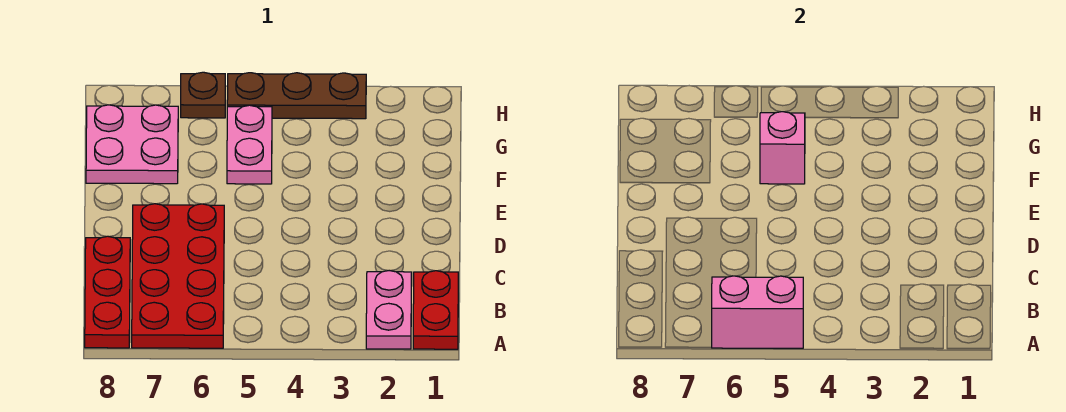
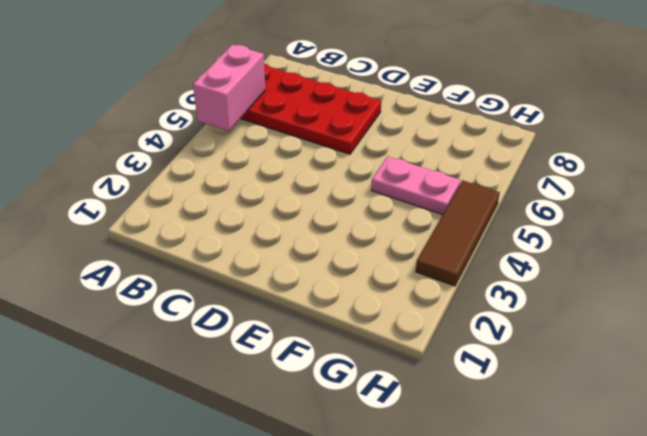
brown 1x3 tile [416,181,500,286] -> brown 1x3 plate [227,73,366,119]
none -> red 1x2 plate [413,271,458,349]
none -> pink 1x2 plate [366,271,412,349]

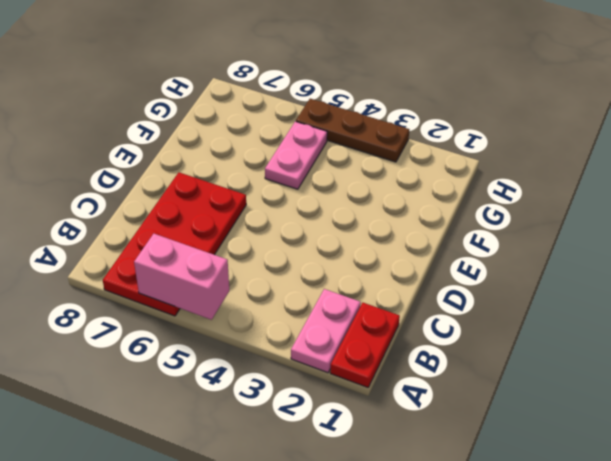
none -> red 1x3 plate [85,236,130,348]
none -> pink 2x2 plate [86,105,178,184]

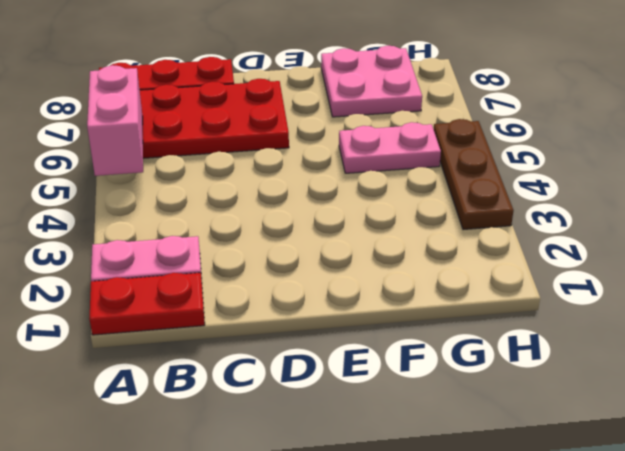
none -> brown 1x1 plate [181,72,225,118]
none -> pink 1x1 brick [760,112,805,184]

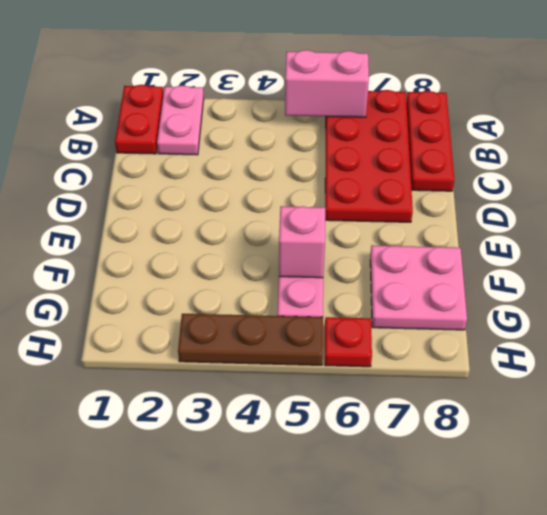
red 1x1 plate [325,317,372,367] -> brown 1x1 plate [181,72,225,118]

